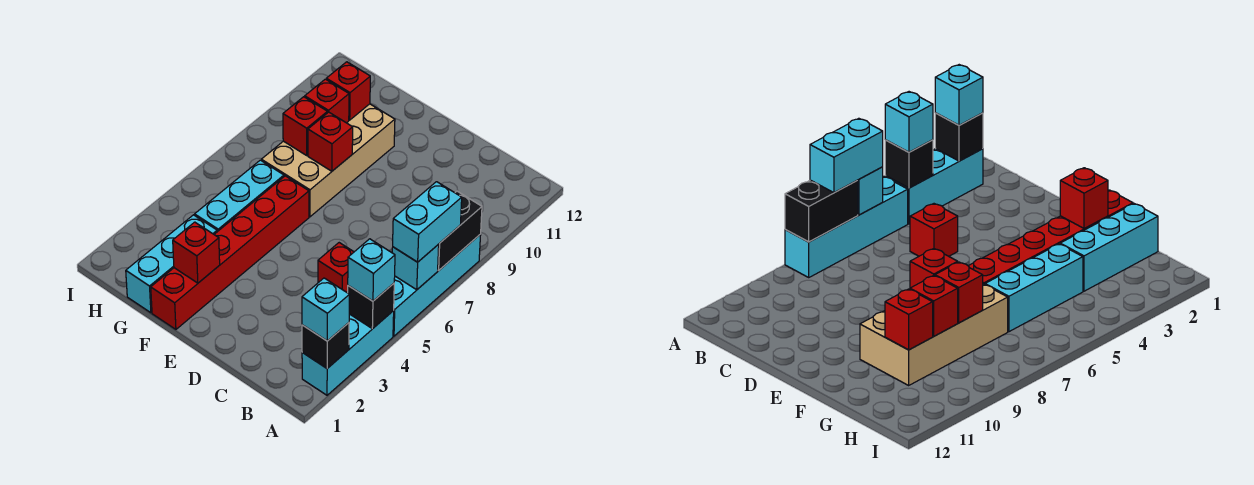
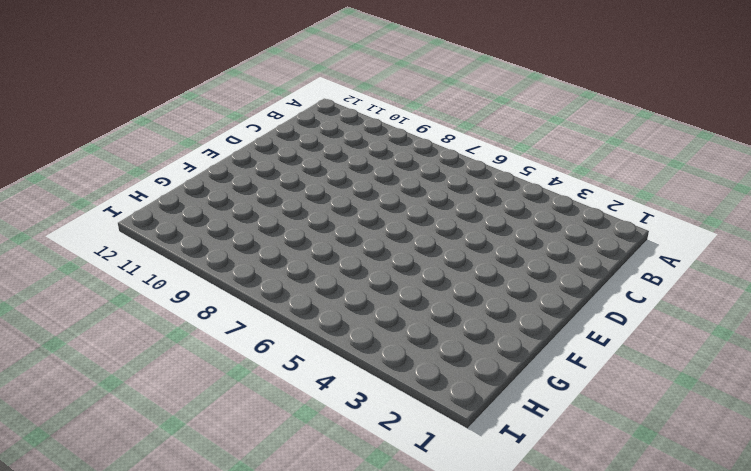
none -> cyan 1x3 brick [302,311,394,395]
none -> cyan 1x4 brick [393,234,481,336]
none -> red 1x1 brick [318,243,354,293]

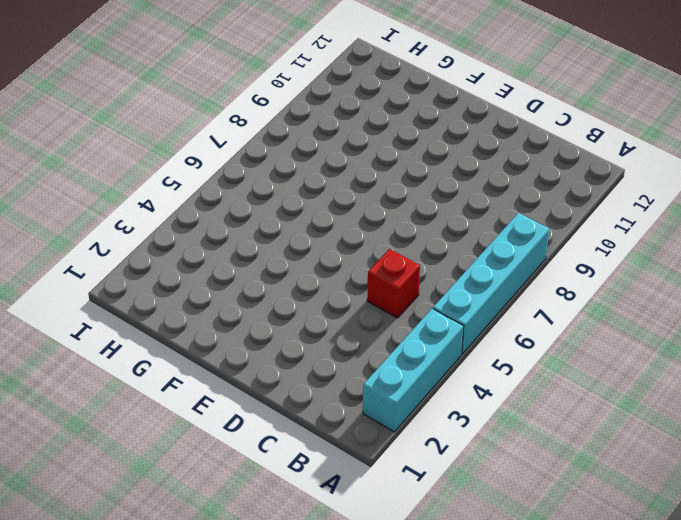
none -> red 1x6 brick [151,176,309,329]
none -> tan 2x4 brick [261,104,395,217]
none -> cyan 1x3 brick [126,215,217,313]

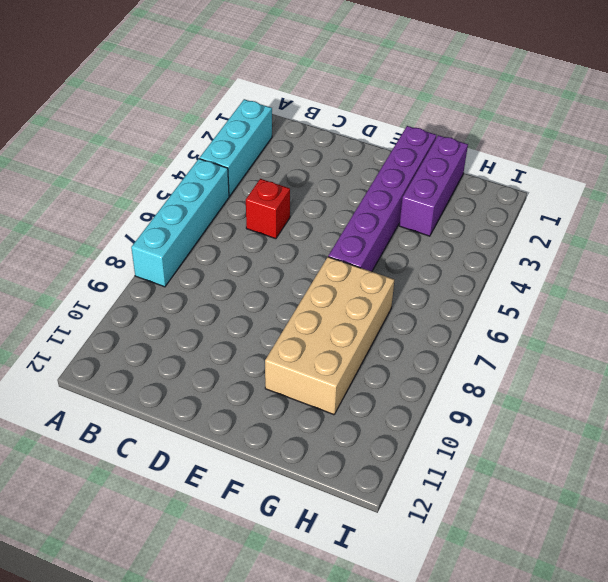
purple 1x6 brick [328,126,436,272] -> red 1x6 brick [151,176,309,329]
purple 1x3 brick [399,135,468,236] -> cyan 1x3 brick [126,215,217,313]
none -> cyan 1x3 brick [195,160,284,232]
none -> black 1x1 brick [302,323,349,368]
none -> black 1x1 brick [348,283,394,329]

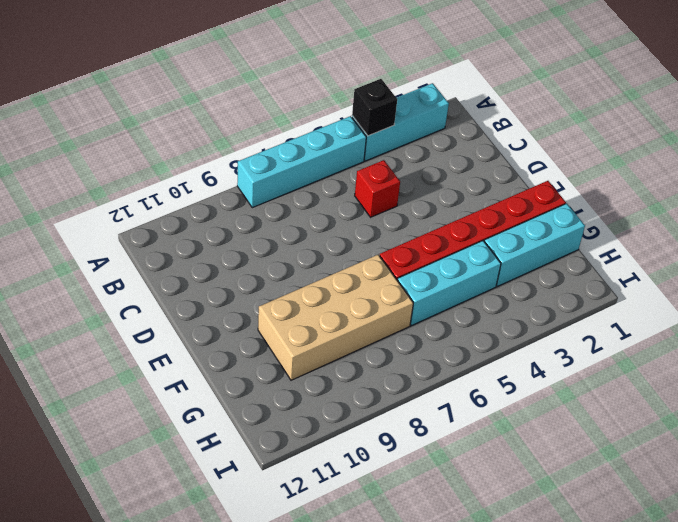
none -> black 1x1 brick [302,323,349,368]
none -> cyan 1x1 brick [392,245,439,290]
none -> black 1x2 brick [438,191,482,271]

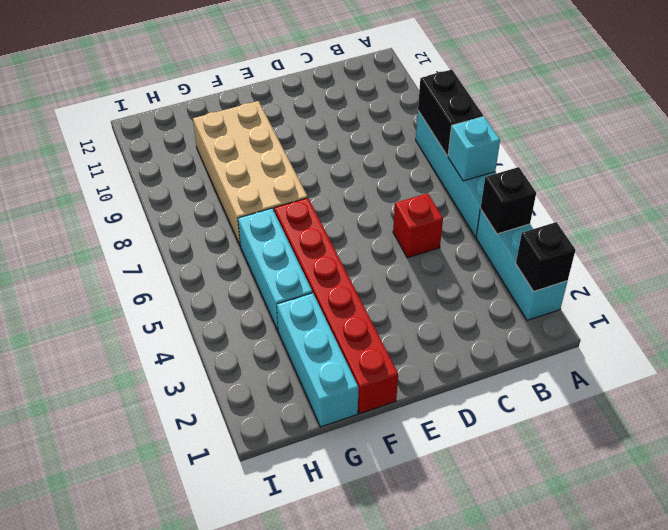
none -> red 1x1 brick [173,222,220,283]
none -> red 1x1 brick [308,112,353,171]
none -> red 1x1 brick [283,97,327,155]

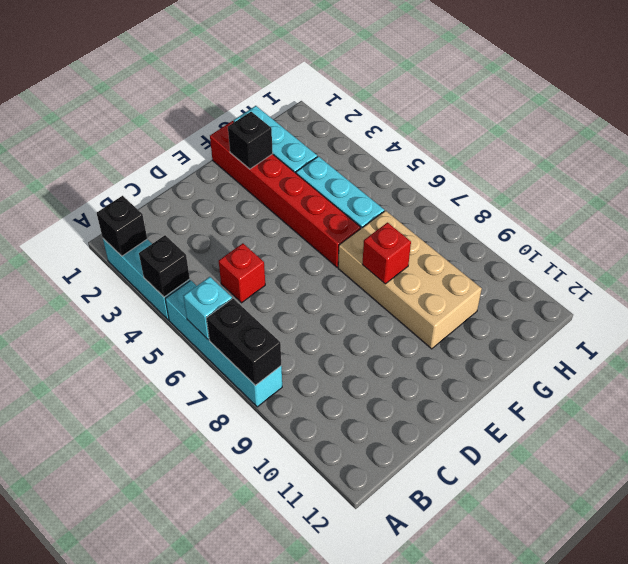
black 1x1 brick [228,112,273,169] -> red 1x1 brick [173,222,220,283]
none -> red 1x1 brick [283,97,327,155]
none -> red 1x1 brick [305,79,349,123]
none -> red 1x1 brick [326,62,370,120]

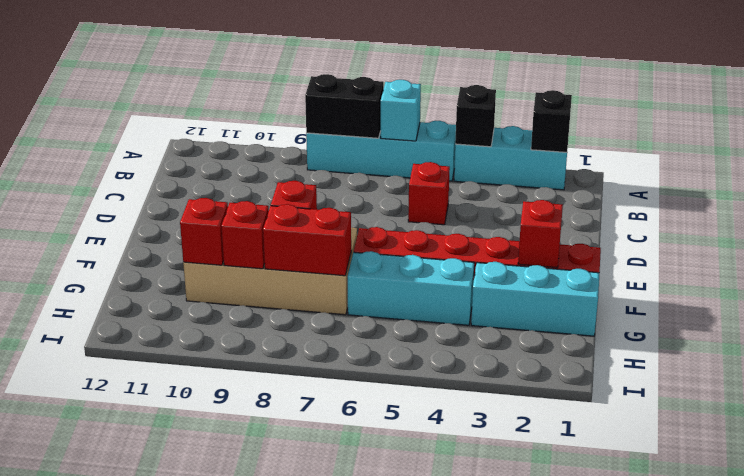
red 1x2 brick [263,204,351,276] -> red 1x1 brick [283,97,327,155]
none -> cyan 1x1 brick [302,278,349,341]
none -> cyan 1x1 brick [348,239,395,301]
none -> cyan 1x2 brick [393,182,462,262]

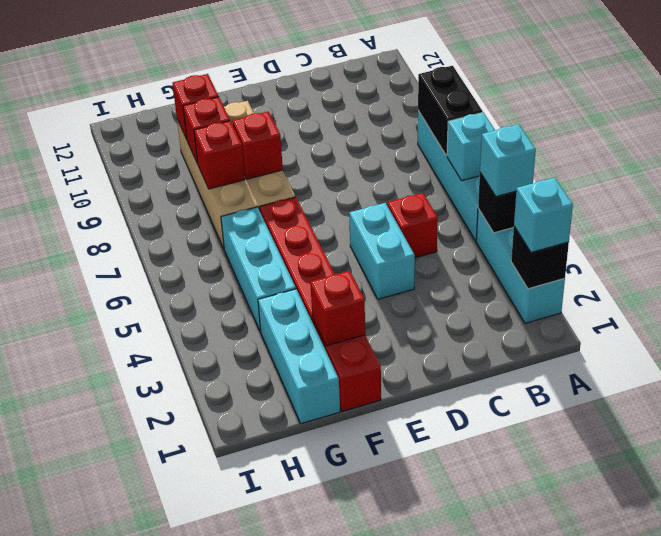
cyan 1x2 brick [349,203,415,299] -> cyan 1x2 brick moved to [393,182,462,262]

